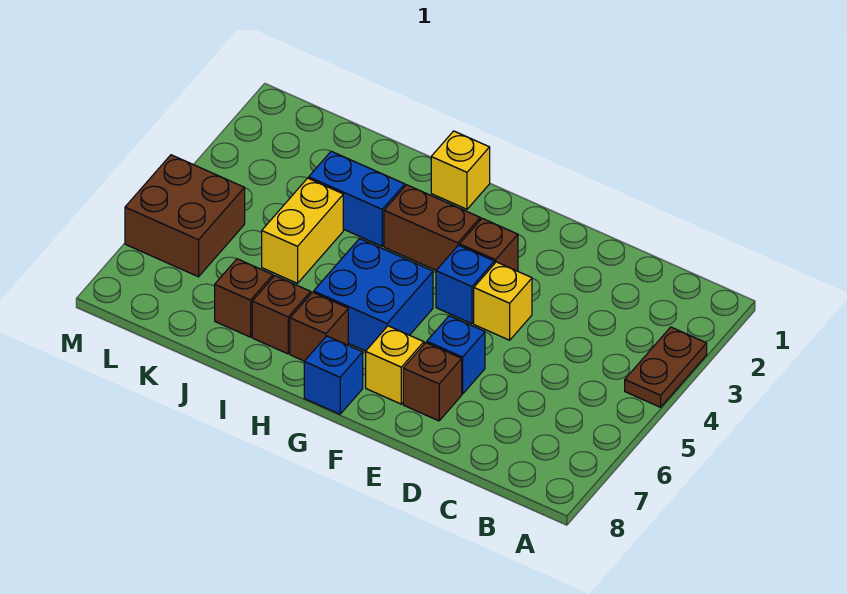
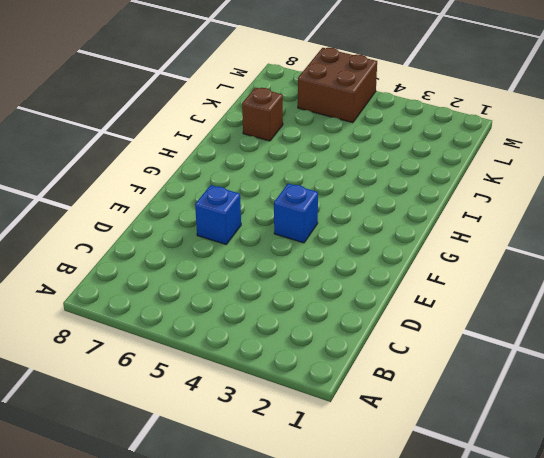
none -> brown 1x2 plate [625,327,707,407]
none -> yellow 1x1 brick [474,262,532,340]
none -> brown 1x1 brick [403,343,462,421]

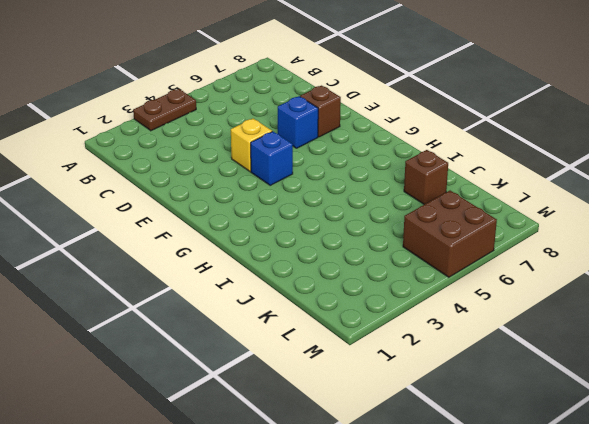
none -> brown 1x1 brick [460,218,518,271]
none -> yellow 1x1 brick [366,326,424,404]
none -> brown 1x2 brick [384,185,480,270]

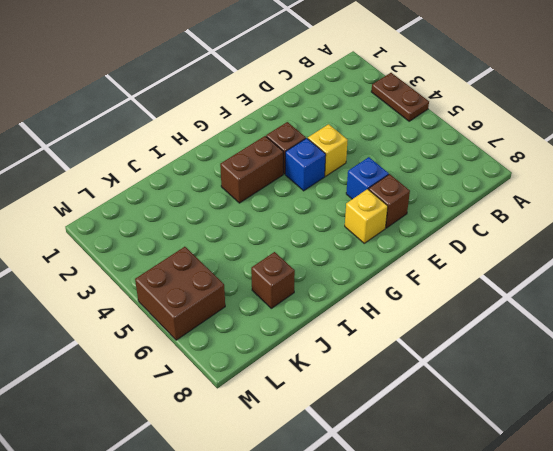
none -> blue 2x2 brick [314,239,433,351]
none -> blue 1x1 brick [304,336,363,414]
none -> yellow 1x1 brick [431,131,490,209]

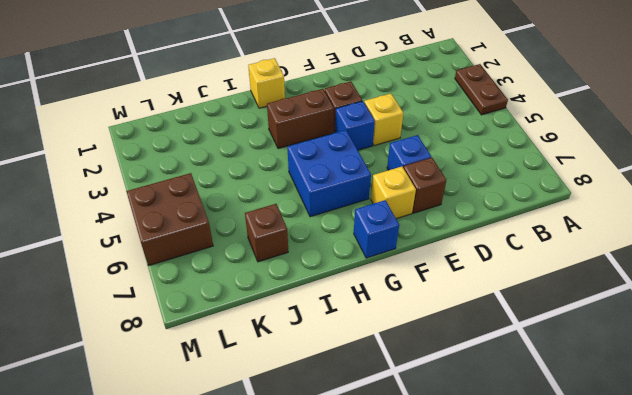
none -> brown 1x1 brick [290,292,348,361]
none -> blue 1x2 brick [309,151,405,246]
none -> brown 1x1 brick [252,276,311,354]

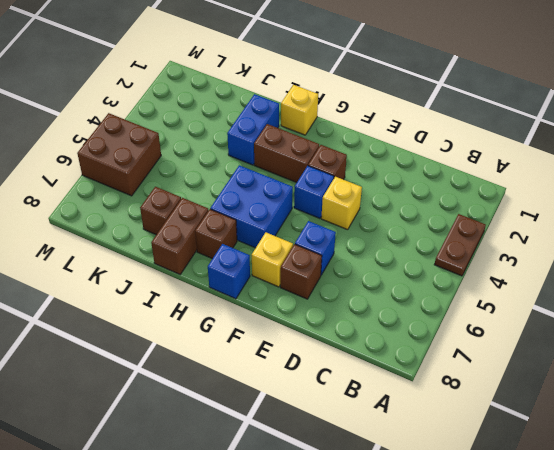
blue 1x2 brick [227,94,279,165] -> blue 1x2 brick turned to [309,151,405,246]
brown 1x2 brick [151,198,209,274] -> brown 1x1 brick [252,276,311,354]
none -> yellow 1x2 brick [262,178,343,283]

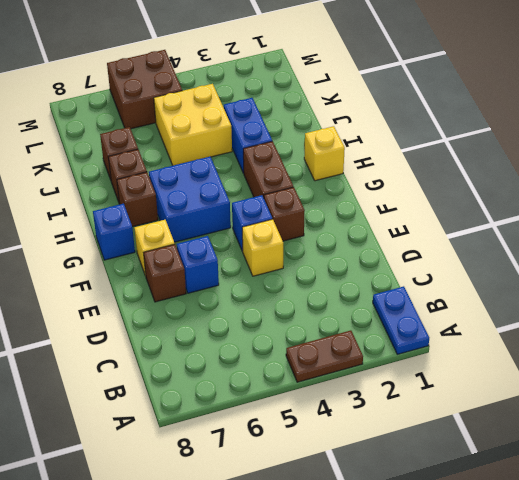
blue 1x2 plate [373,286,429,354] -> none
yellow 2x2 brick [154,84,232,166] -> yellow 1x2 brick [262,178,343,283]

